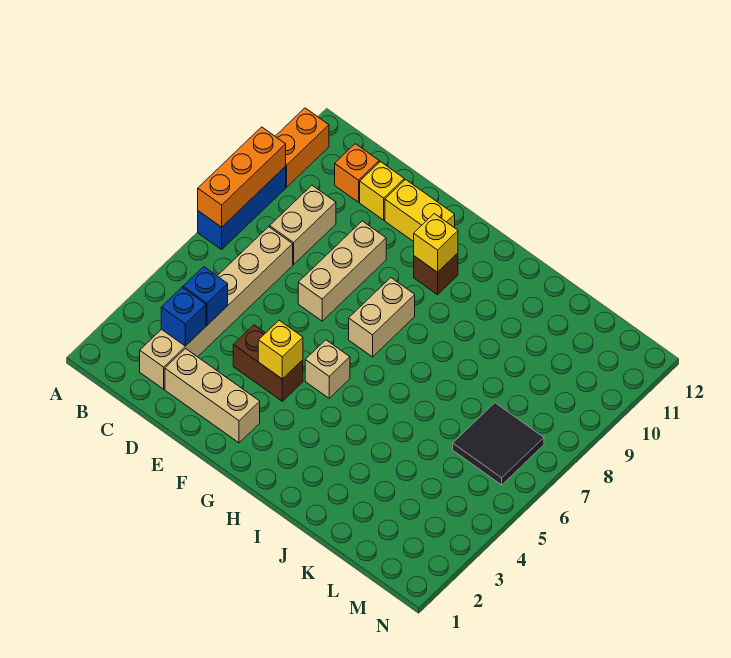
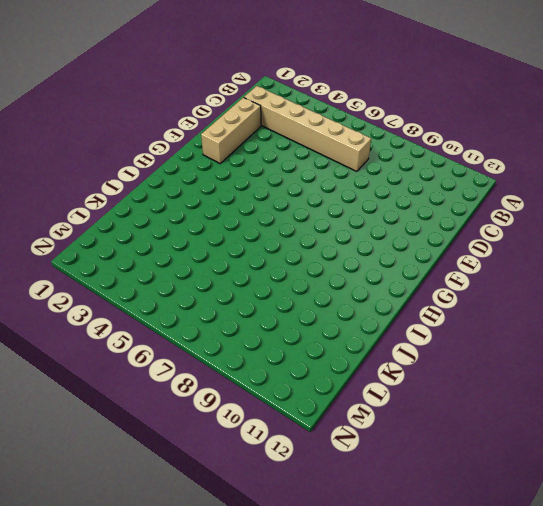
none -> blue 1x3 brick [198,166,286,249]
none -> orange 1x2 brick [275,108,329,187]
none -> tan 1x2 brick [270,185,336,265]

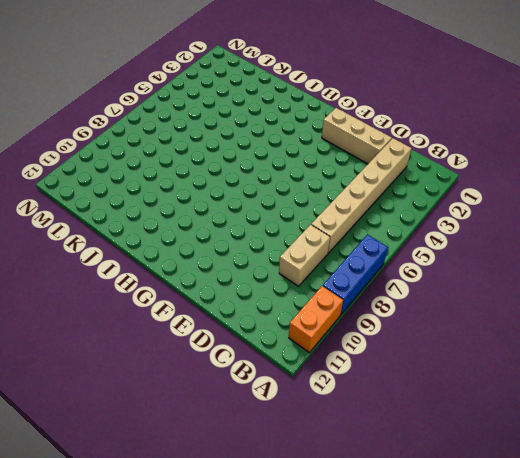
none -> orange 1x1 brick [335,144,379,202]
none -> yellow 1x1 brick [360,162,404,220]
none -> brown 1x2 brick [233,325,303,401]

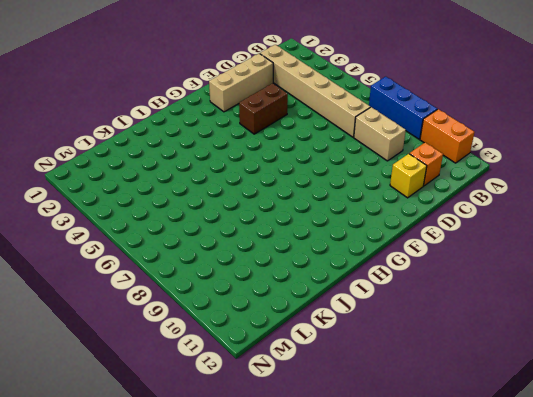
none -> tan 1x3 brick [298,221,386,321]
none -> yellow 1x2 brick [385,179,455,242]
none -> tan 1x1 brick [305,340,350,398]

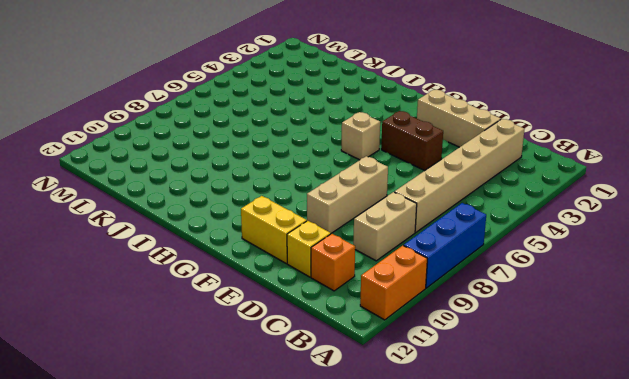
none -> tan 1x2 brick [349,278,415,357]
none -> brown 1x1 brick [414,253,458,295]
none -> black 2x2 tile [453,403,544,485]

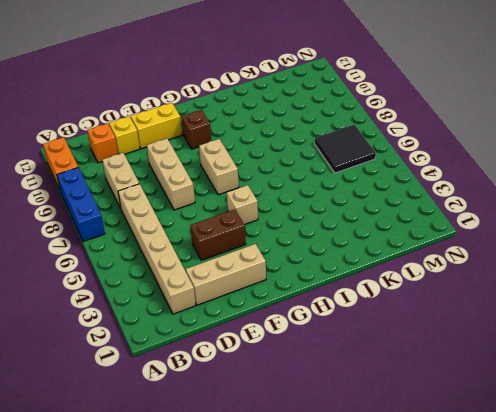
none -> orange 1x3 brick [198,127,286,227]
none -> blue 1x1 brick [161,288,206,346]
none -> blue 1x1 brick [183,267,228,325]

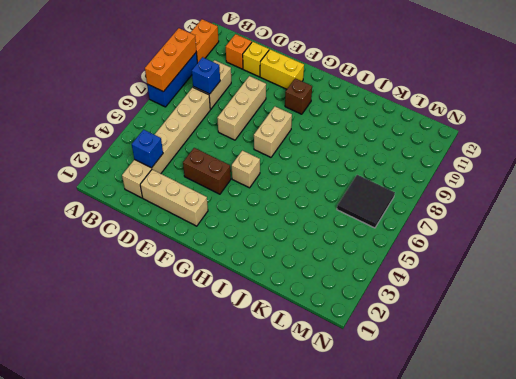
blue 1x1 brick [192,57,220,94] -> blue 1x1 brick moved to [183,267,228,325]
none -> yellow 1x1 brick [258,320,303,379]
none -> yellow 1x1 brick [414,214,458,272]

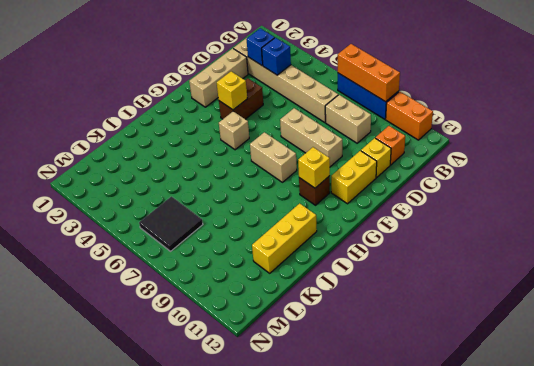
yellow 1x3 brick [252,203,317,273] -> none

